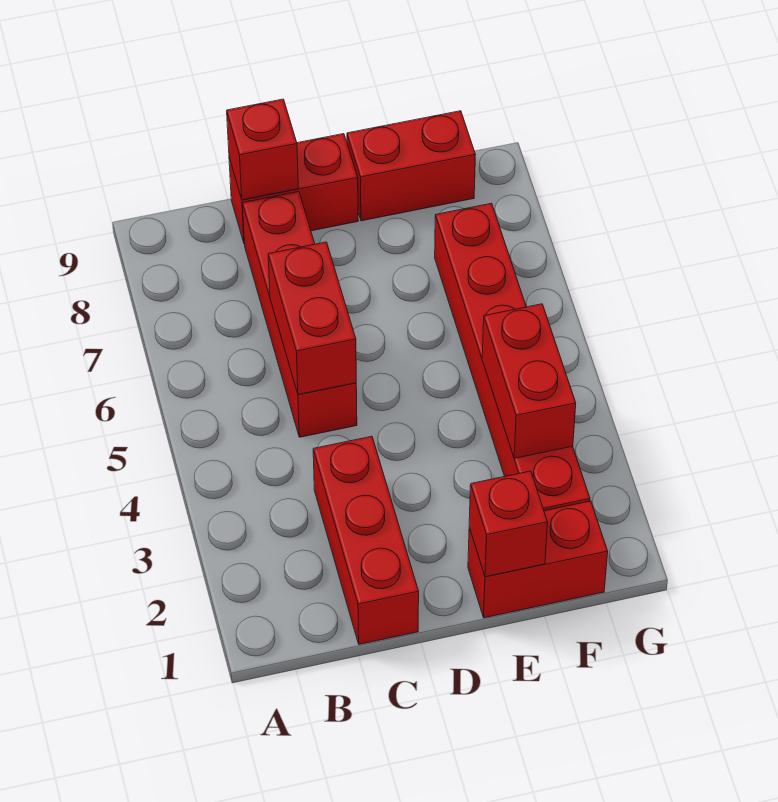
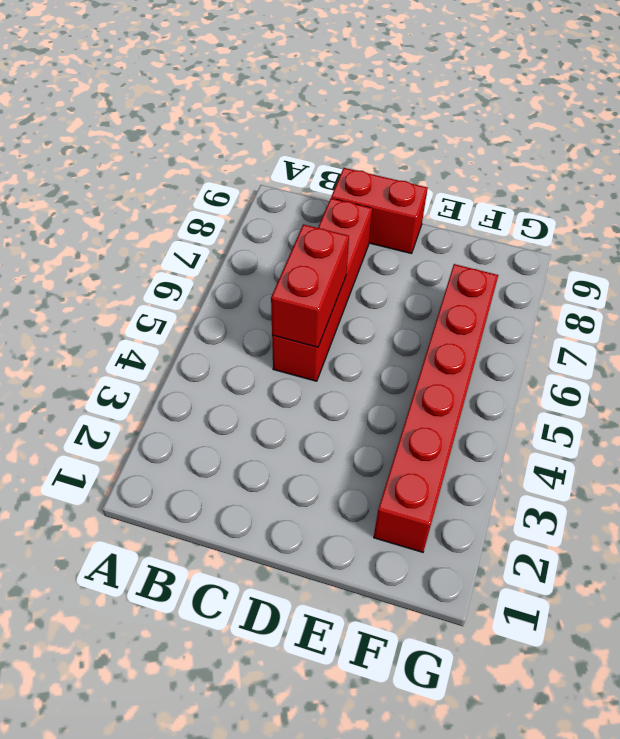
none -> red 1x3 brick [313,436,419,644]
none -> red 1x2 brick [468,501,608,618]

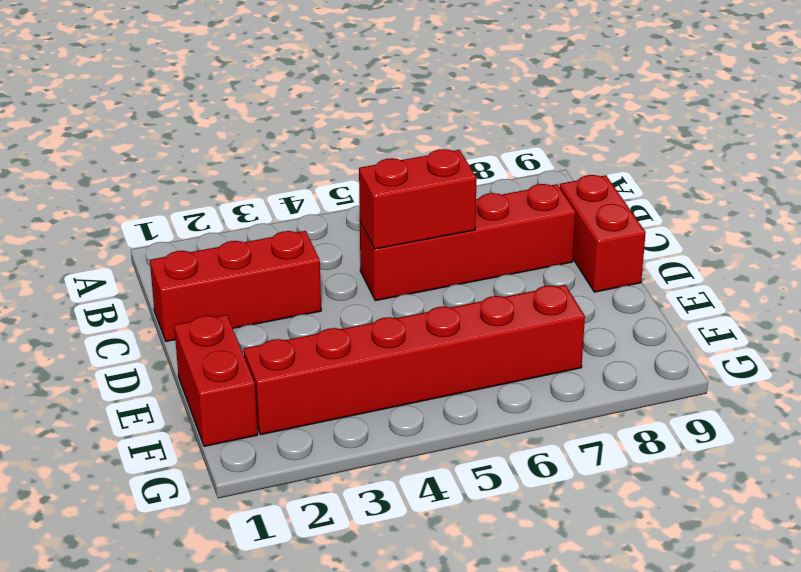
none -> red 1x2 brick [347,111,476,221]
none -> red 1x1 brick [227,99,298,200]

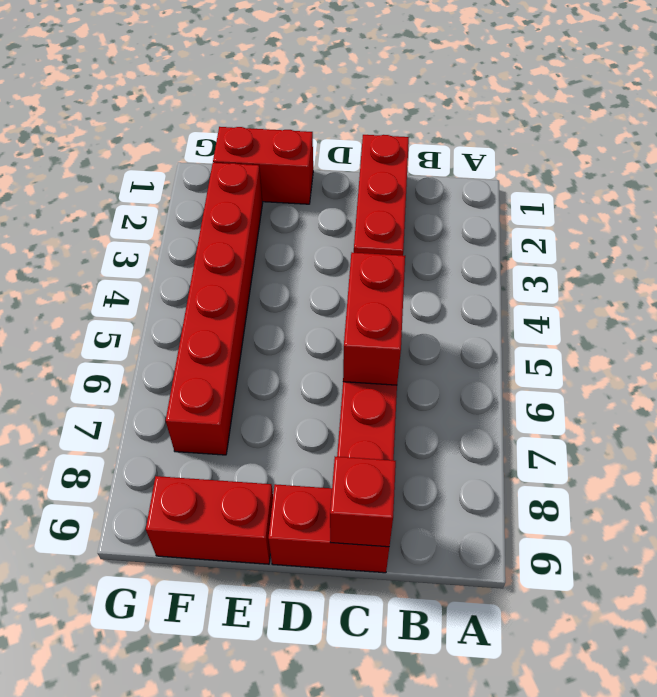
none -> red 1x1 brick [469,471,547,577]
none -> red 1x2 brick [482,304,576,458]

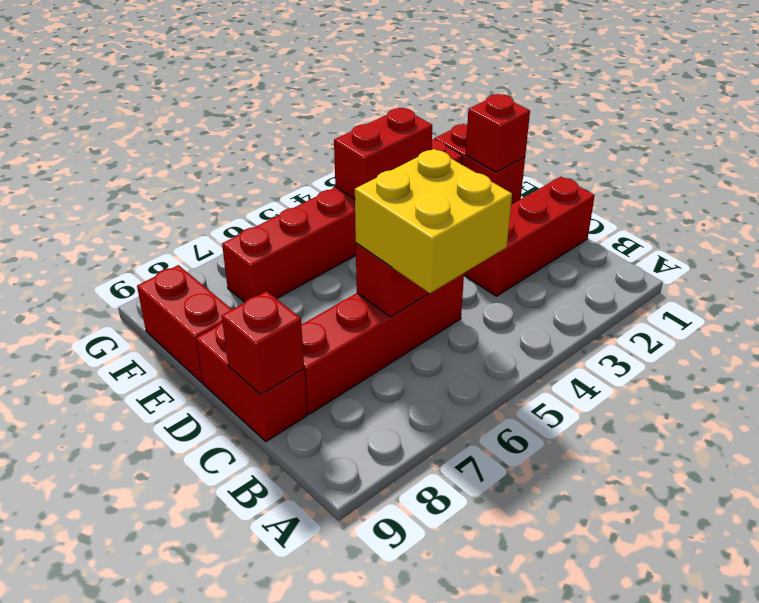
yellow 2x2 brick [355,149,512,293] -> none

